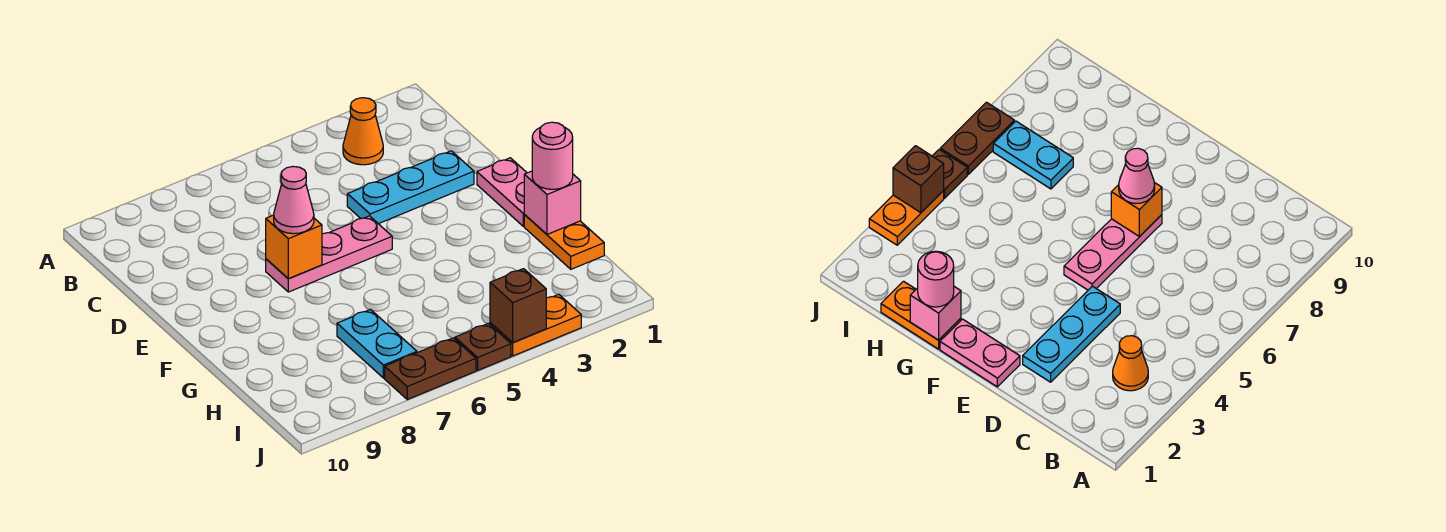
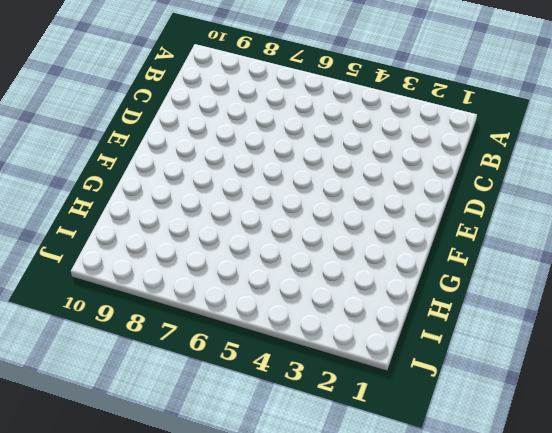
none -> orange 1x1 cone [343,98,383,165]
none -> cyan 1x3 plate [347,151,474,224]
none -> pink 1x2 plate [477,158,527,226]

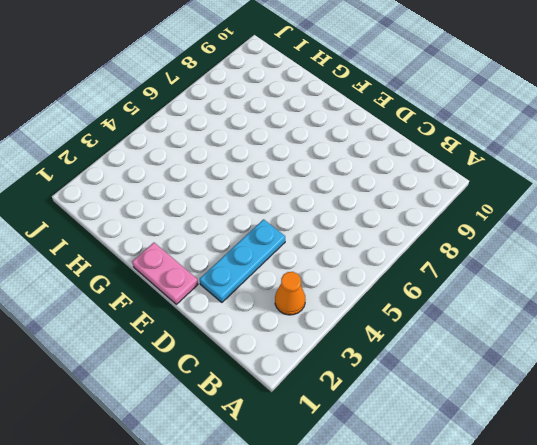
none -> pink 1x3 plate [266,216,392,292]
none -> orange 1x2 plate [524,215,604,269]
none -> cyan 1x2 plate [337,310,417,378]

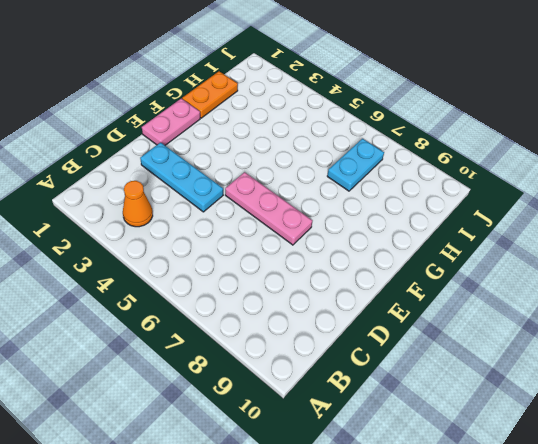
none -> orange 1x2 plate [490,294,581,356]
none -> brown 1x1 plate [455,323,511,370]
none -> brown 1x2 plate [385,338,476,399]

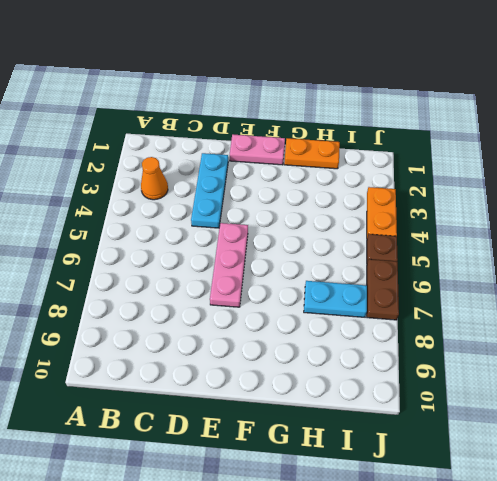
none -> orange 1x1 brick [266,215,322,279]
none -> pink 1x1 brick [524,171,581,234]
none -> brown 1x1 brick [490,269,546,343]

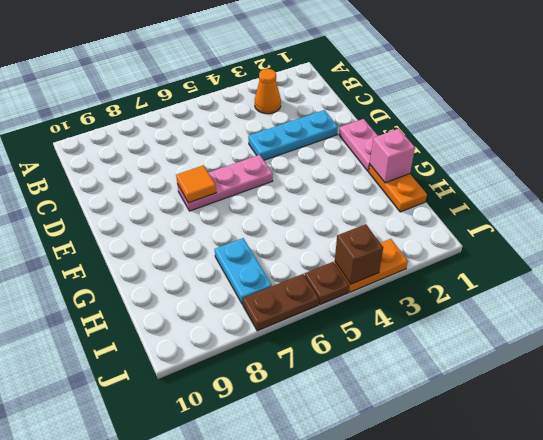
orange 1x1 tile [176,165,216,203] -> orange 1x1 brick [266,215,322,279]
none -> pink 1x1 cone [274,167,314,234]
none -> pink 1x1 round brick [532,122,573,189]

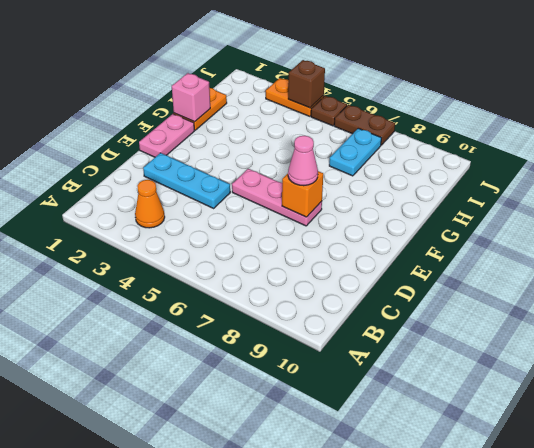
none -> pink 1x1 round brick [532,122,573,189]

